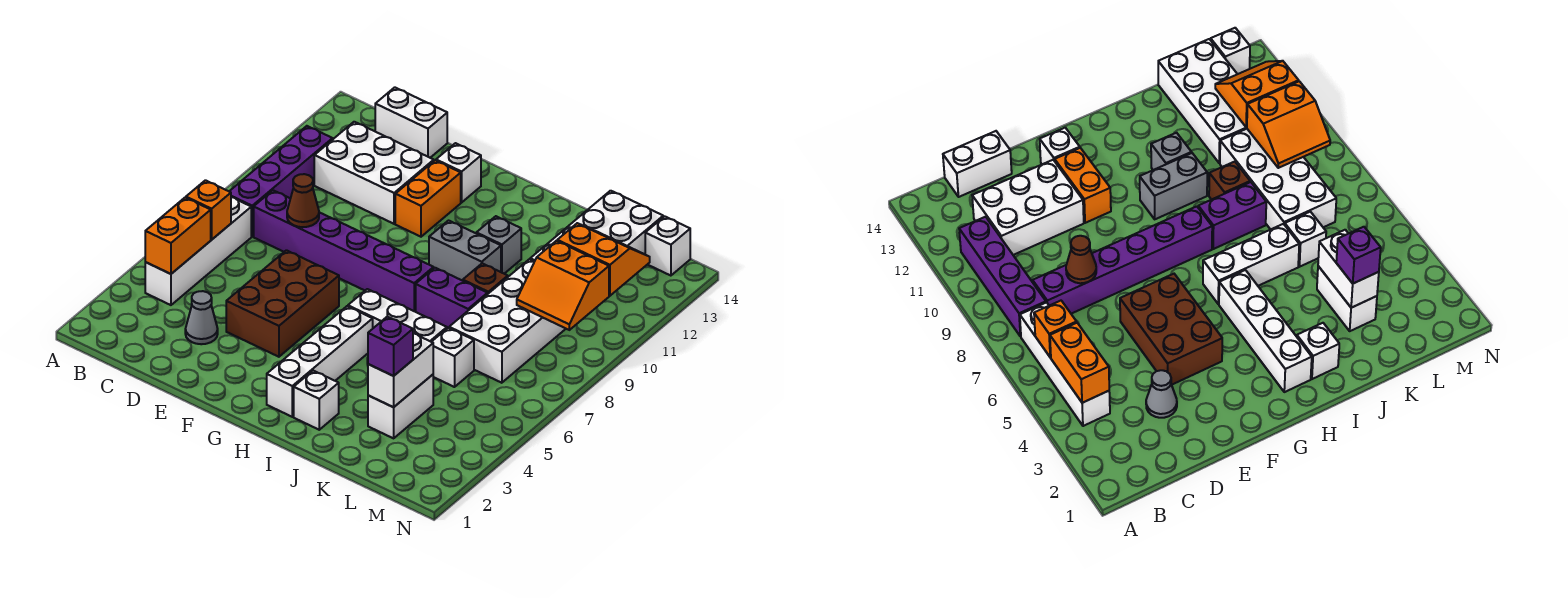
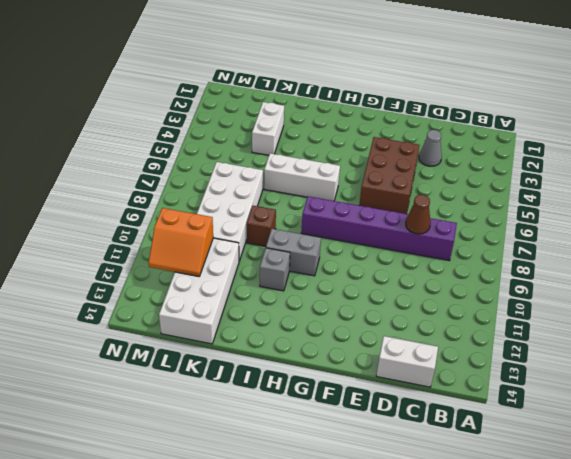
none -> white 1x4 brick [145,197,251,305]
none -> purple 1x4 brick [229,126,333,236]
none -> white 2x3 brick [314,122,434,224]

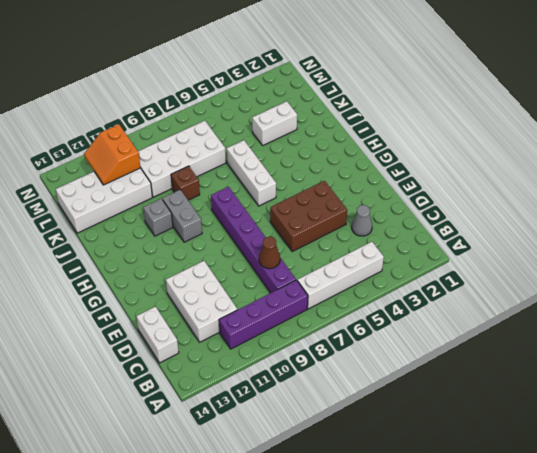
none -> orange 1x2 brick [395,160,461,237]
none -> white 1x1 brick [436,143,481,202]
none -> white 1x4 brick [267,306,373,417]

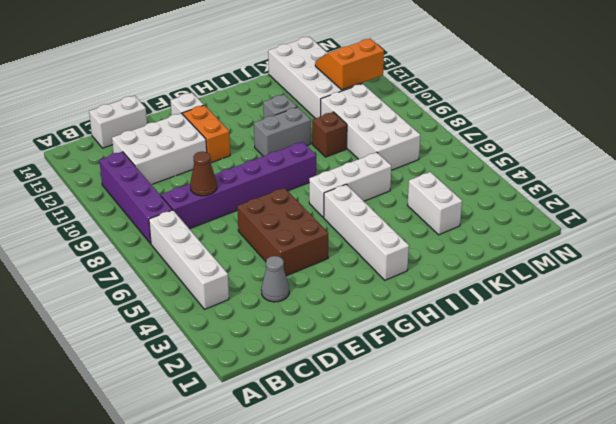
none -> white 1x1 brick [294,371,339,430]
none -> purple 1x2 brick [416,268,488,328]
none -> white 1x1 brick [432,328,474,387]

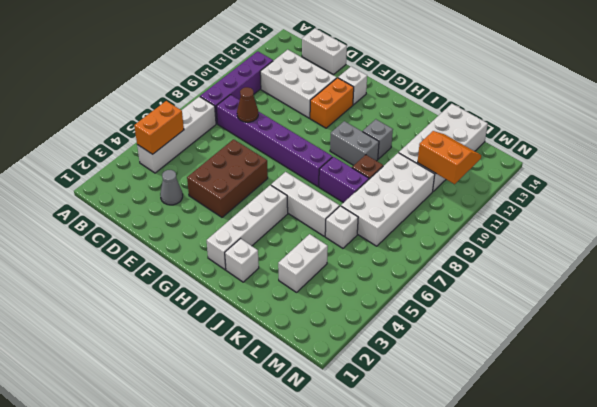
none -> white 1x1 brick [645,216,690,276]
none -> orange 1x1 brick [186,180,231,240]
none -> white 1x2 brick [368,333,433,407]

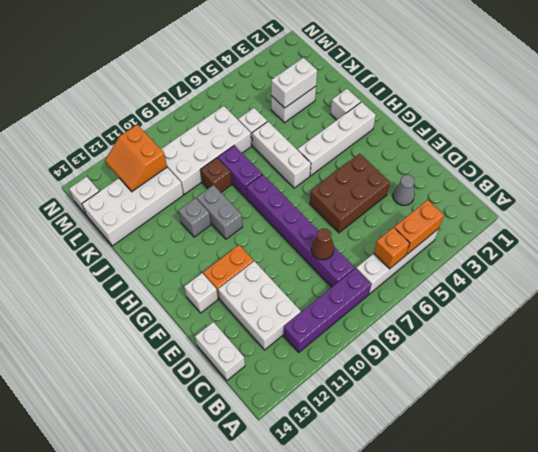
none -> orange 2x2 slope [517,241,609,330]
none -> purple 1x1 brick [368,317,413,376]

